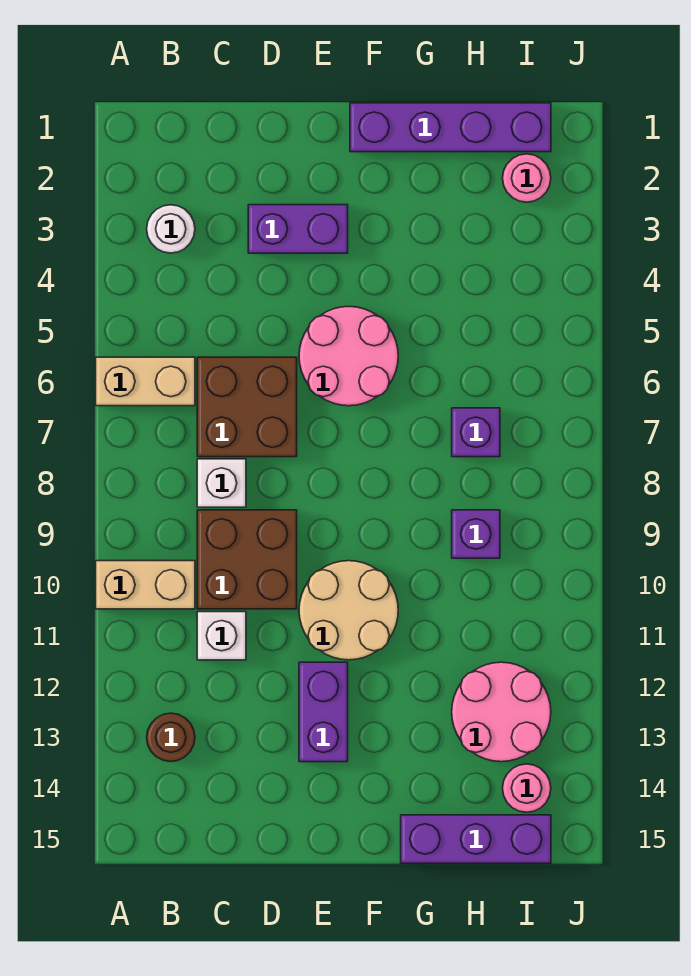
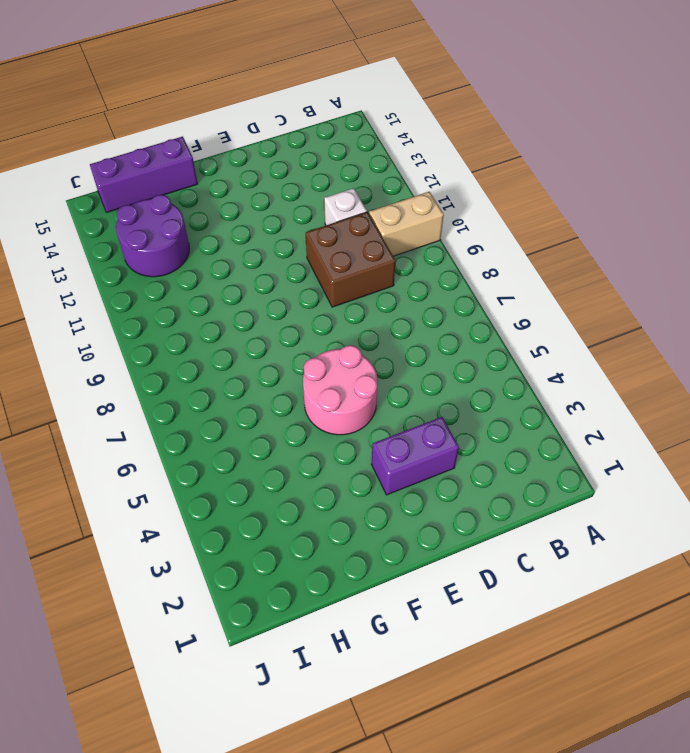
purple 2x2 round brick [116,195,189,277] -> pink 2x2 round brick [452,662,551,762]
none -> tan 1x2 brick [96,357,195,406]
none -> white 1x1 round brick [147,205,195,253]
none -> brown 1x1 round brick [147,713,195,762]

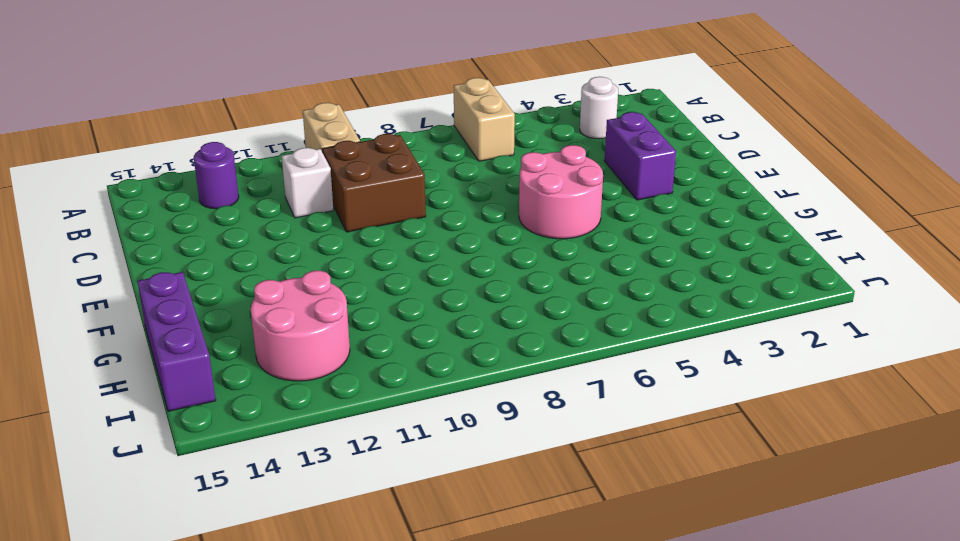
purple 1x1 round brick [194,142,239,209] -> brown 1x1 round brick [147,713,195,762]
none -> brown 2x2 brick [197,357,297,457]
none -> white 1x1 brick [197,459,246,507]
none -> tan 2x2 round brick [299,561,398,660]

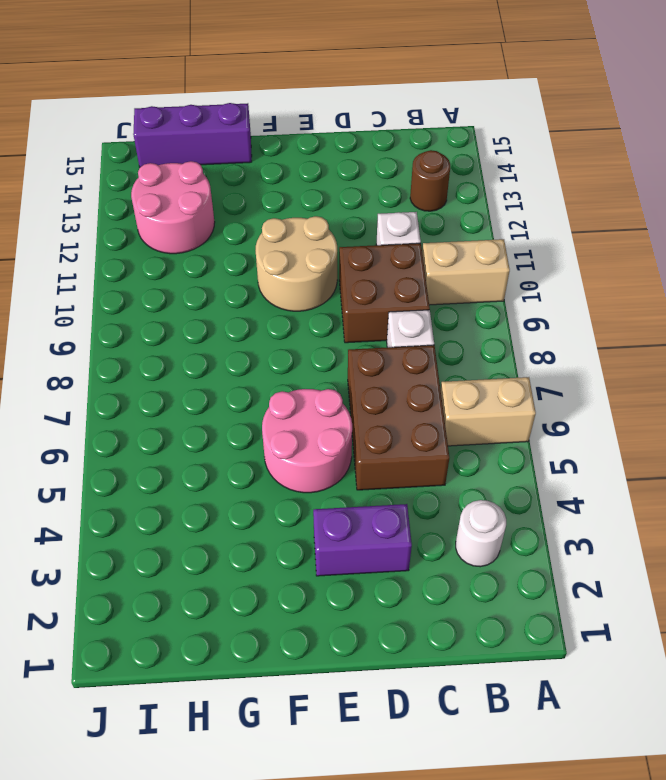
brown 2x3 brick [348,345,449,490] -> brown 2x2 brick [197,357,297,457]
none -> purple 1x2 brick [299,662,348,762]
none -> purple 1x4 brick [350,103,551,152]
none -> purple 1x1 brick [452,408,500,457]

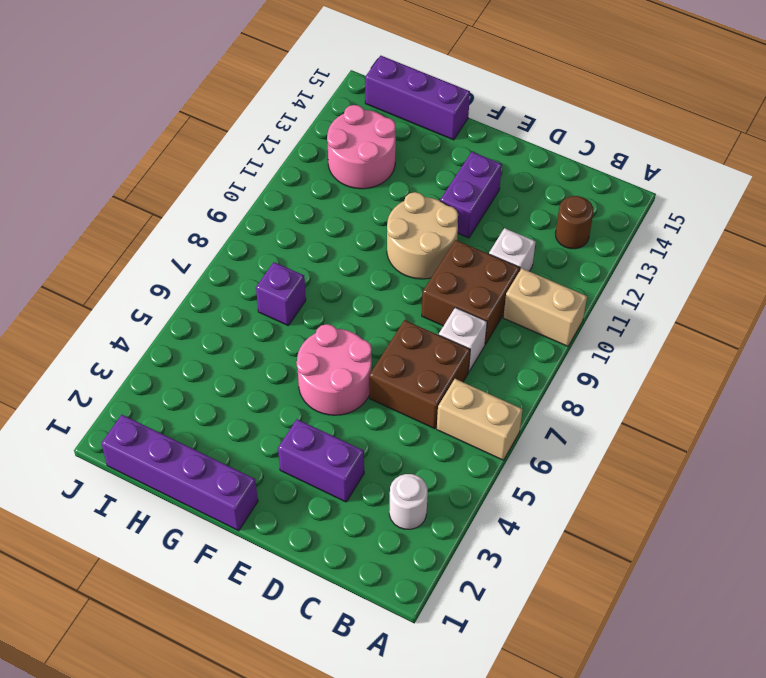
none -> purple 1x1 brick [452,510,500,558]
none -> pink 1x1 round brick [503,154,551,202]
none -> pink 1x1 round brick [503,764,551,812]

